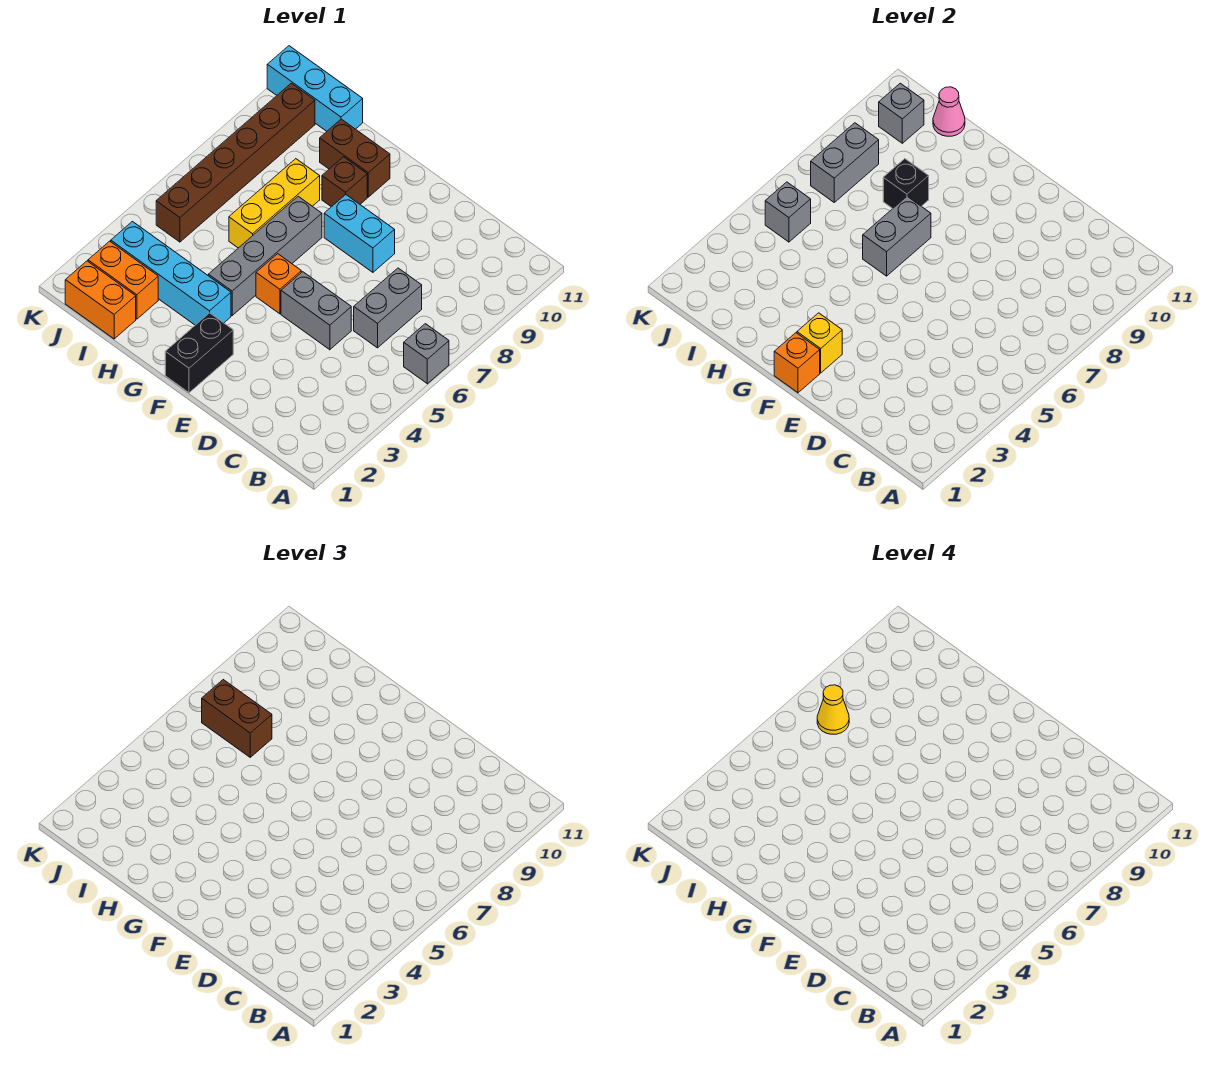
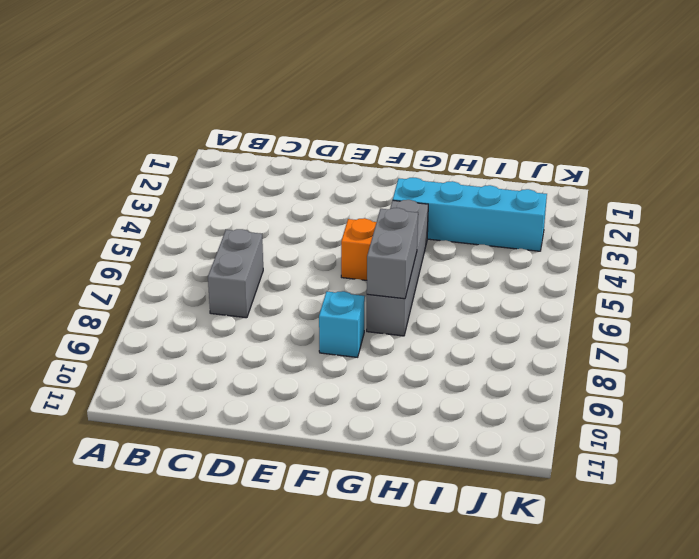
cyan 1x1 brick [319,291,365,357] -> cyan 1x2 brick [324,195,395,272]
none -> grey 1x1 brick [404,324,449,384]
none -> grey 1x2 brick [281,272,351,350]
none -> black 1x2 brick [165,313,233,393]

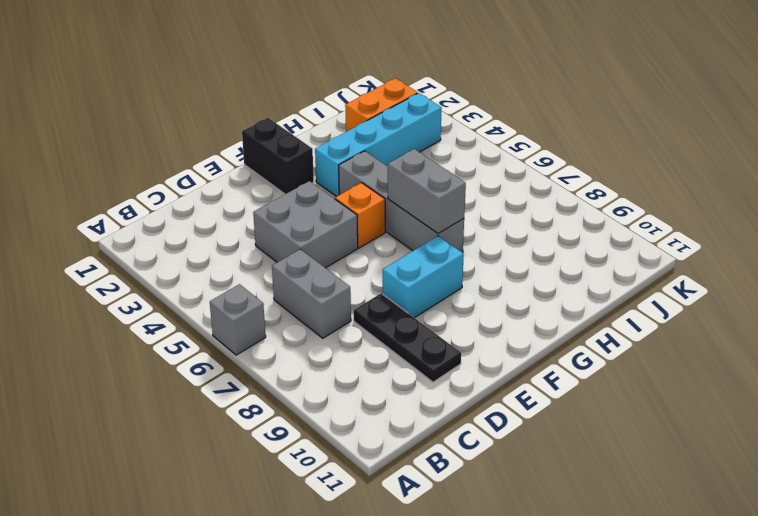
grey 2x2 brick [253,181,358,268] -> grey 1x2 brick [281,272,351,350]
black 1x3 plate [353,293,461,382] -> none
none -> brown 1x1 brick [322,157,367,207]
none -> brown 1x2 brick [320,119,390,197]
none -> yellow 1x3 brick [229,159,320,248]

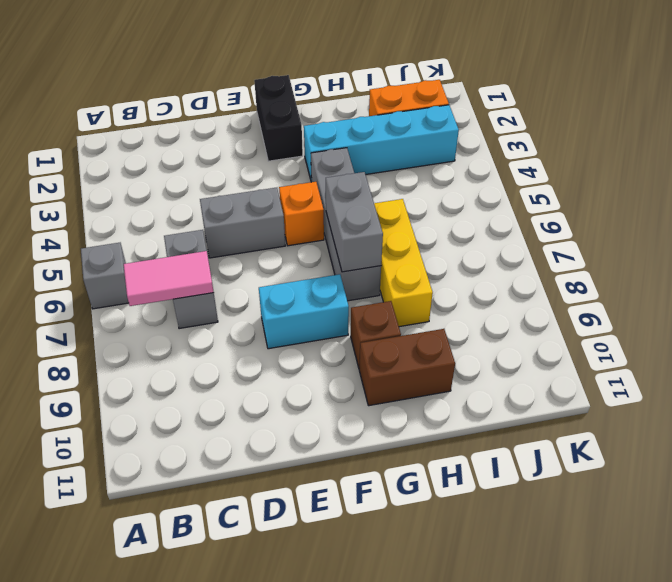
pink 1x2 tile [124,251,214,306] -> none
none -> orange 1x2 brick [65,261,136,339]
none -> cyan 1x3 brick [267,46,363,131]
none -> brown 1x6 brick [156,83,315,242]

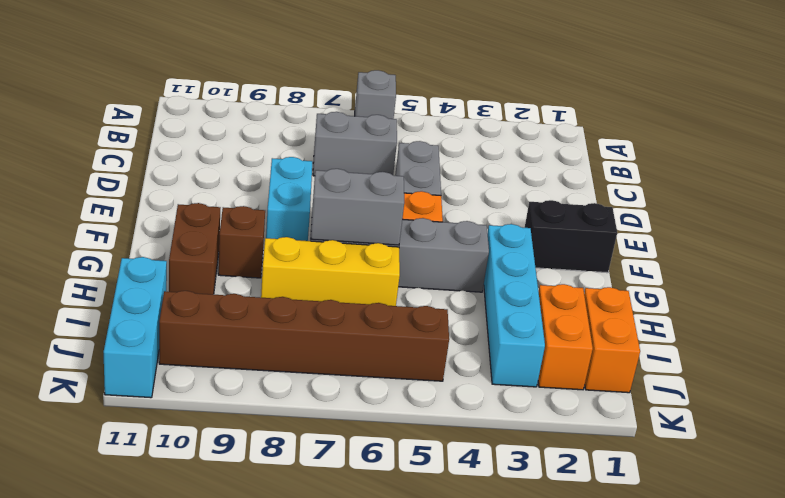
none -> orange 1x1 brick [774,333,820,393]
none -> yellow 1x1 brick [797,313,842,373]
none -> black 1x1 brick [883,159,929,209]

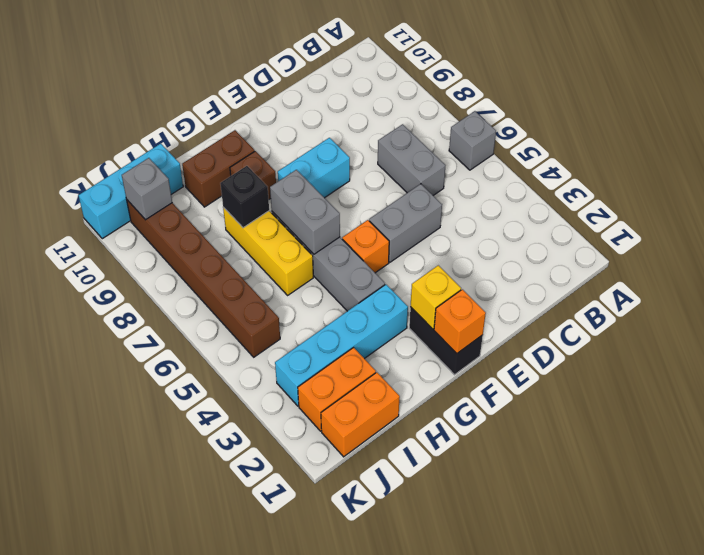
none -> pink 1x1 cone [933,87,965,136]
none -> grey 1x1 brick [765,182,811,242]
none -> grey 1x2 brick [811,123,879,202]

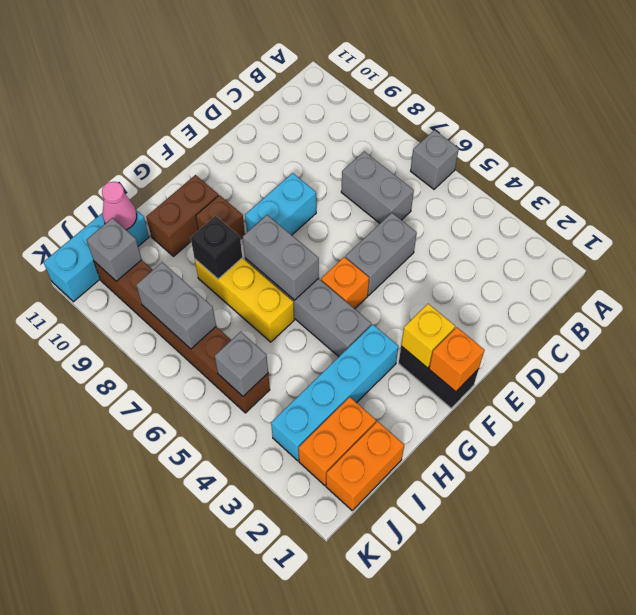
none -> brown 1x2 brick [202,680,272,757]
none -> yellow 1x1 cone [817,685,849,734]

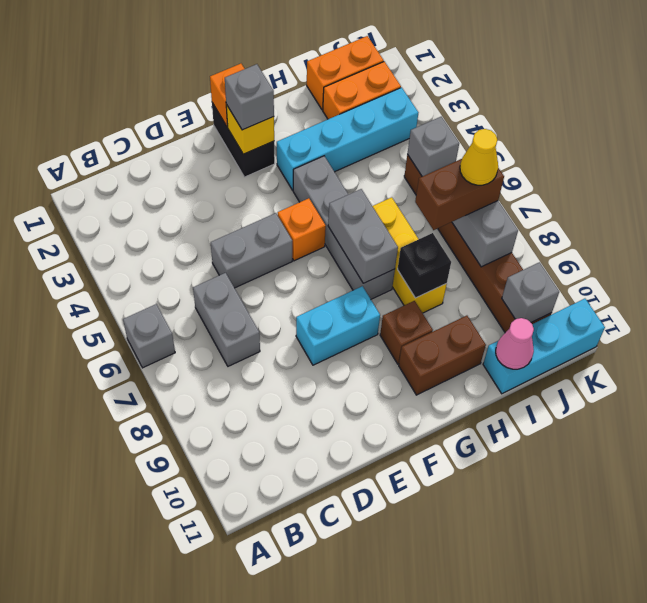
grey 1x1 brick [225,64,274,130] -> none

